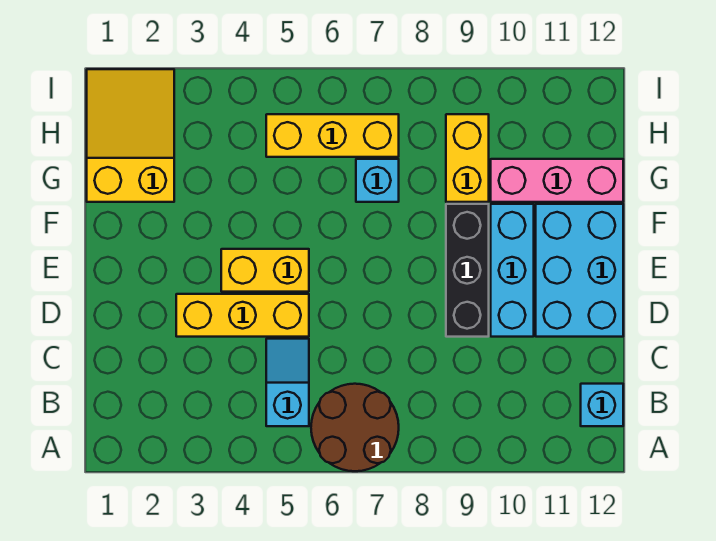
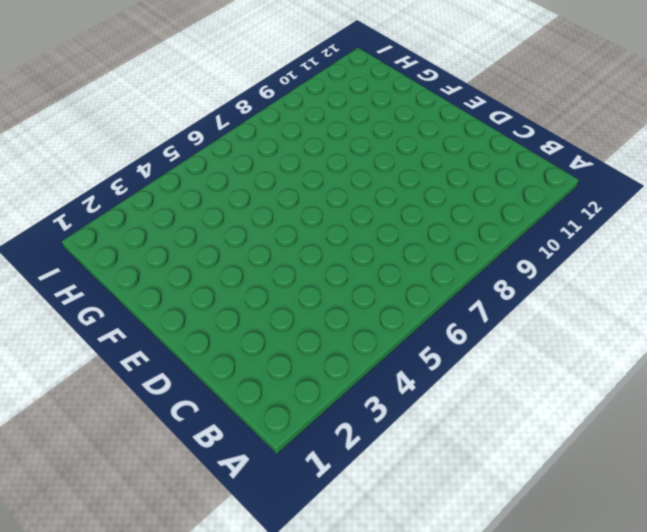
none -> brown 2x2 round brick [311,384,399,471]
none -> cyan 1x2 slope [266,339,309,426]
none -> cyan 1x1 brick [581,384,623,426]

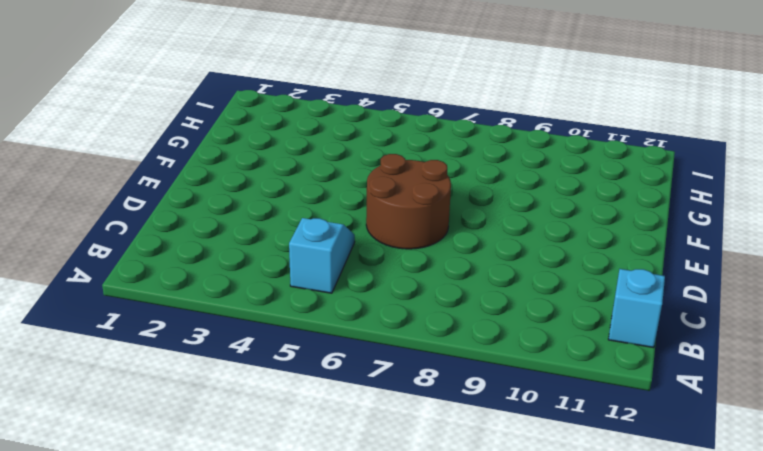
brown 2x2 round brick [366,154,451,249] -> brown 2x2 round brick moved to [311,384,399,471]
none -> yellow 1x3 brick [176,294,309,337]
none -> black 1x3 brick [446,204,489,337]
none -> cyan 1x3 brick [491,204,534,337]

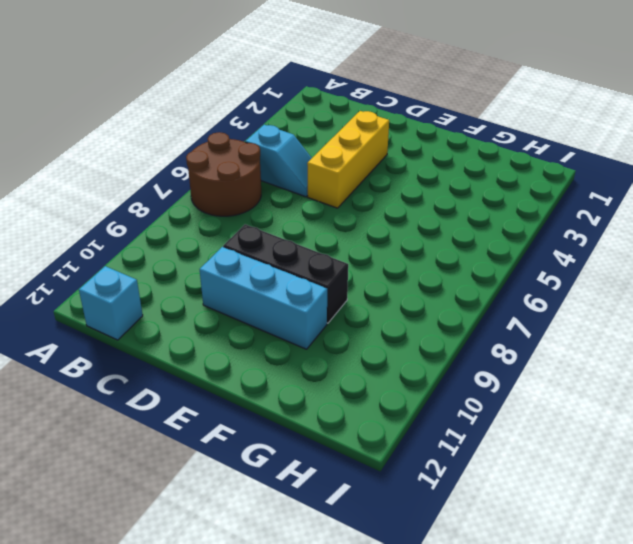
none -> cyan 2x3 brick [536,204,623,337]
none -> yellow 1x2 brick [221,249,309,292]
none -> yellow 2x3 slope [87,69,174,202]

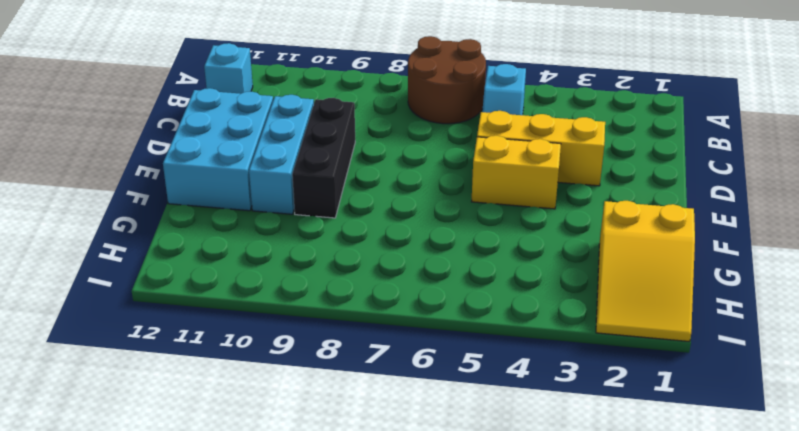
none -> cyan 1x1 brick [356,159,399,202]
none -> yellow 1x2 brick [446,114,489,202]
none -> pink 1x3 brick [491,159,623,202]

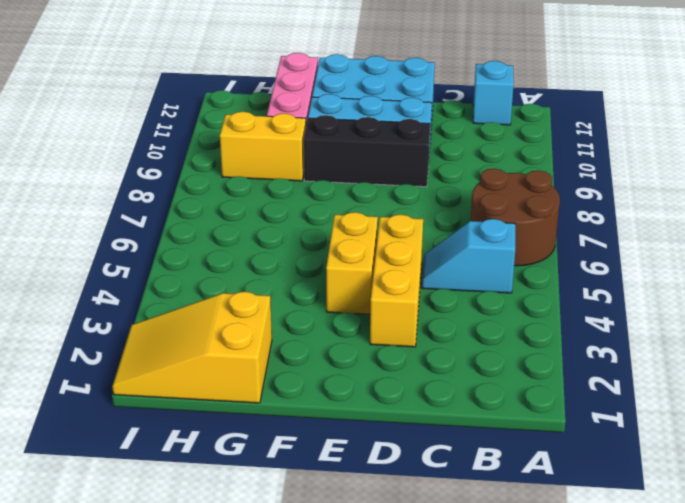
none -> cyan 1x1 brick [356,159,399,202]
none -> yellow 1x3 brick [266,114,399,157]

